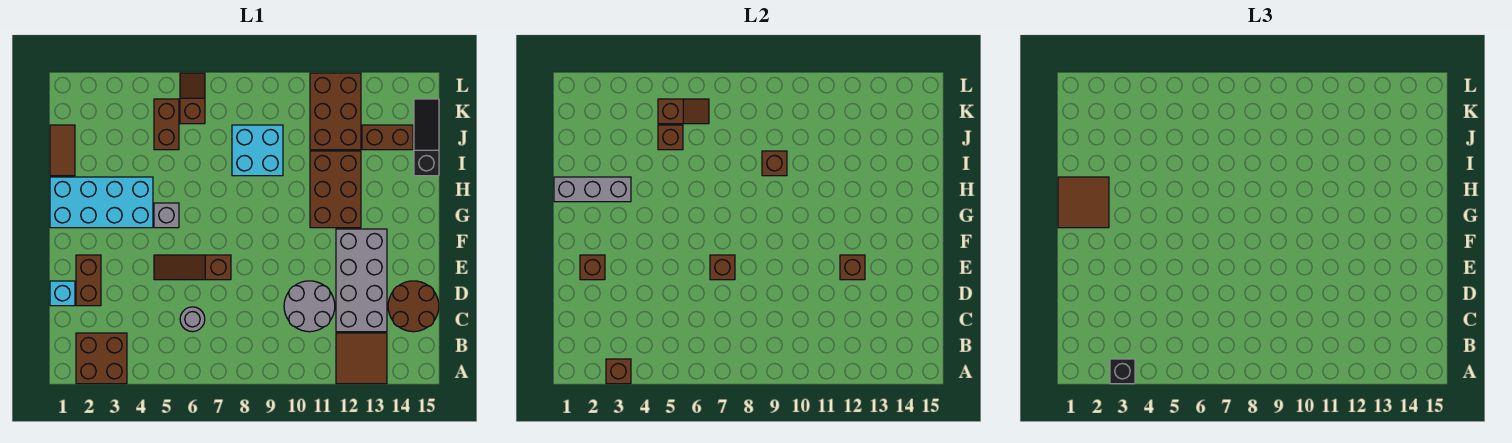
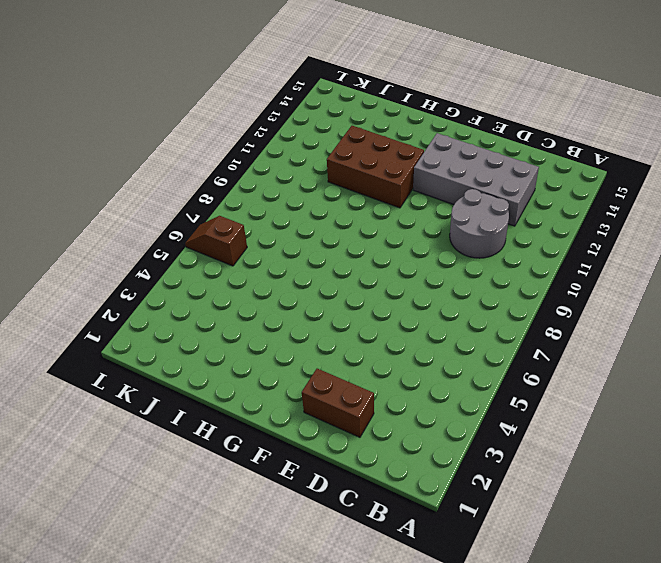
none -> brown 2x2 brick [76,333,127,384]
none -> brown 2x2 tile [336,333,387,384]
none -> grey 1x1 round brick [180,307,205,332]

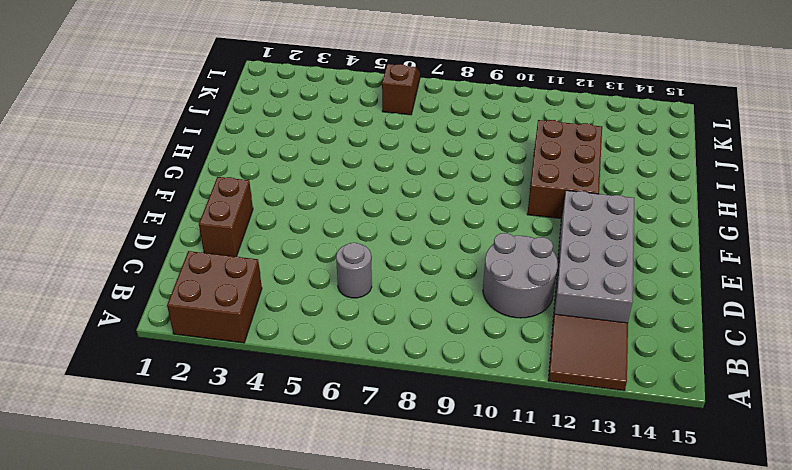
none -> brown 2x2 round brick [388,281,439,332]
none -> cyan 1x1 brick [50,281,75,306]
none -> brown 1x3 slope [154,255,231,280]

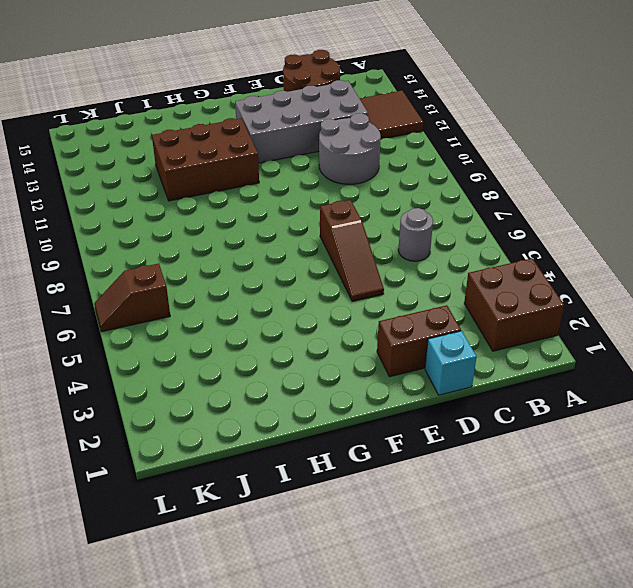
none -> cyan 2x4 brick [50,177,153,228]
none -> grey 1x1 brick [154,203,179,228]
none -> brown 1x2 tile [50,125,75,176]

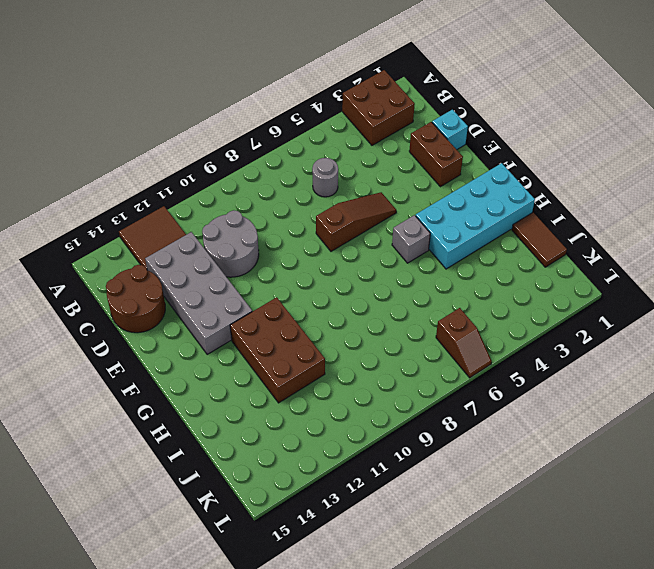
none -> cyan 2x2 brick [232,125,283,176]
none -> black 1x3 slope [414,99,439,176]
none -> brown 1x2 brick [154,99,179,150]

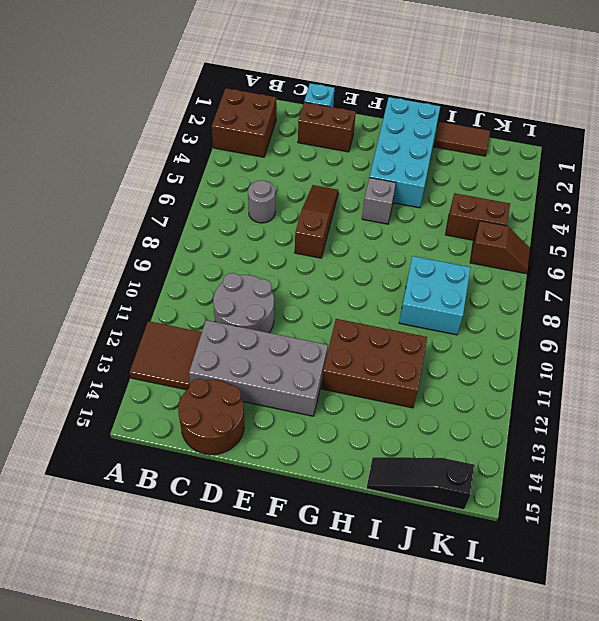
black 1x3 slope [366,457,475,510] -> black 1x3 slope turned to [414,99,439,176]
none -> brown 2x3 brick [310,73,361,150]
none -> brown 1x2 brick [362,125,413,150]
none -> brown 1x1 brick [606,359,631,384]

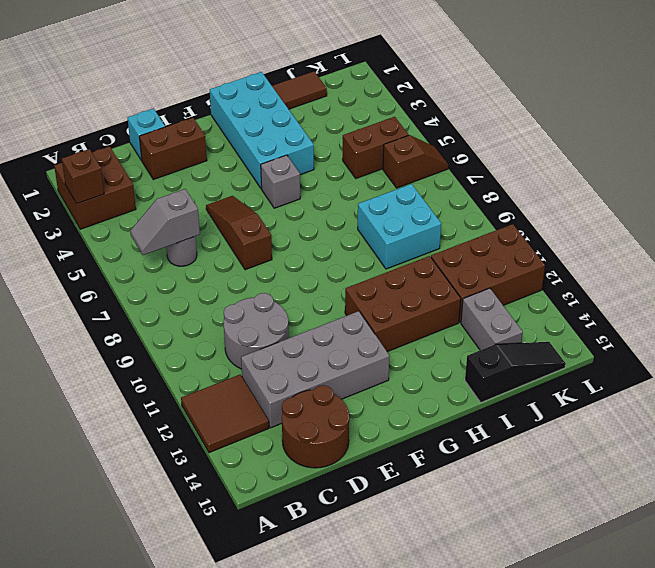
grey 1x2 slope [130,189,200,255] -> none
grey 1x2 brick [461,288,523,350] -> brown 1x2 brick [362,125,413,150]
none -> brown 1x1 brick [580,255,605,280]
none -> brown 1x1 brick [710,255,735,280]
none -> brown 1x1 brick [840,255,865,280]

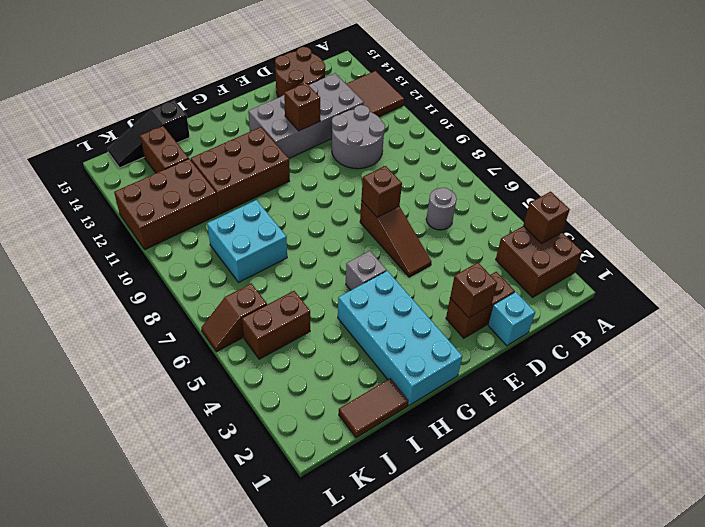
none -> grey 1x3 brick [554,177,631,202]
none -> brown 1x1 brick [762,151,787,176]
none -> brown 1x1 brick [658,125,683,150]

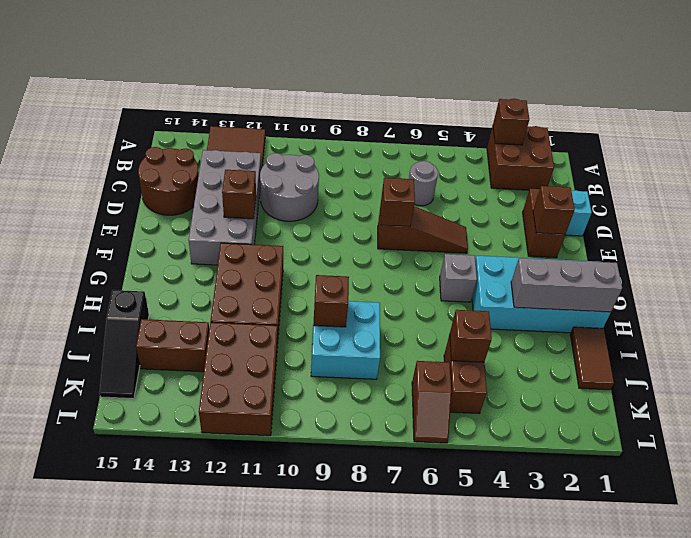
none -> brown 1x2 slope [658,99,709,124]
none -> black 1x1 brick [1110,359,1135,384]
none -> brown 2x2 tile [1058,177,1109,228]

